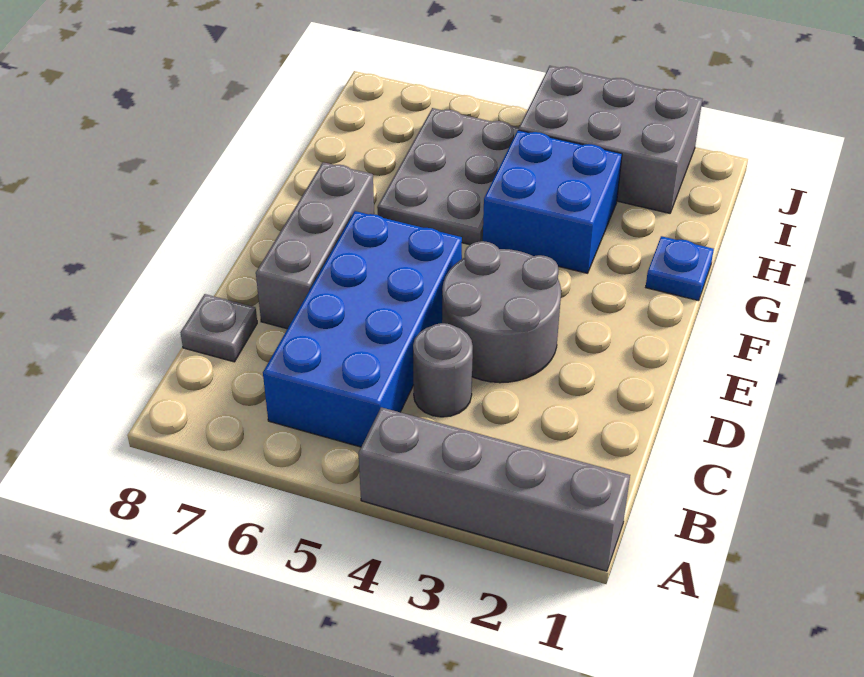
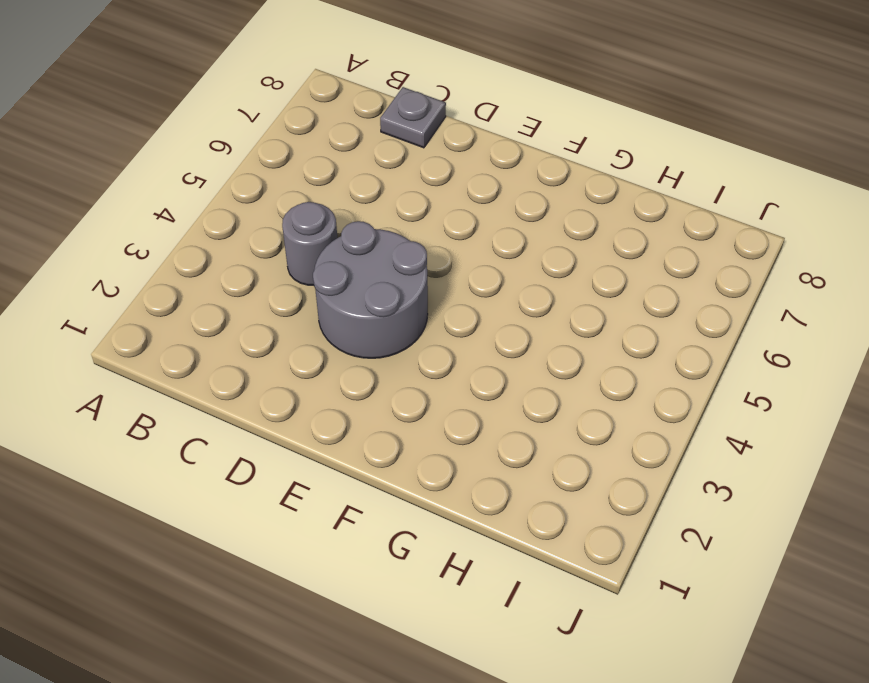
none -> grey 1x4 brick [359,407,630,571]
none -> blue 2x4 brick [263,211,462,447]

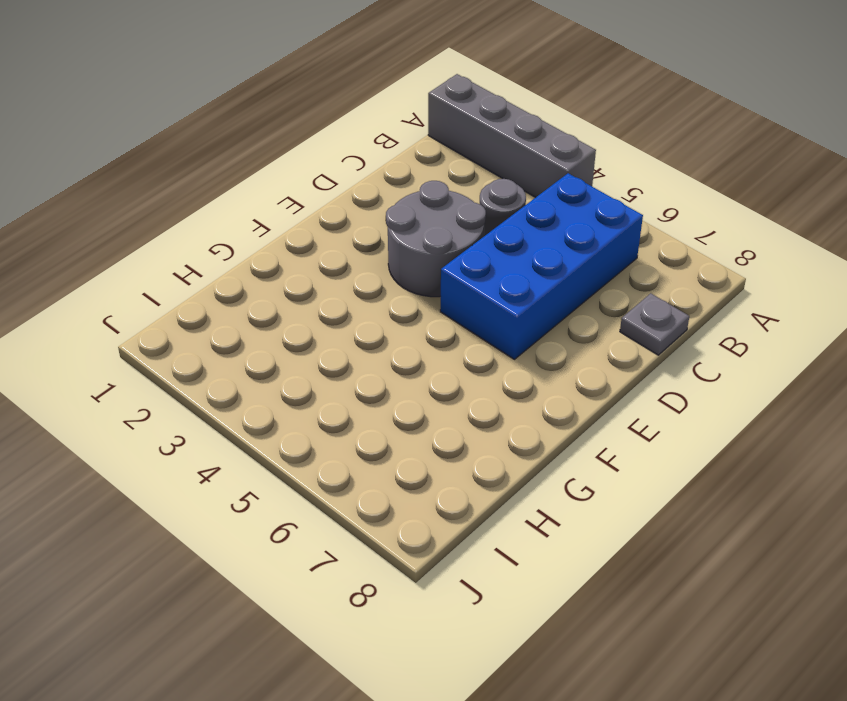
none -> grey 1x3 brick [256,162,374,329]
none -> blue 1x1 plate [646,236,714,301]

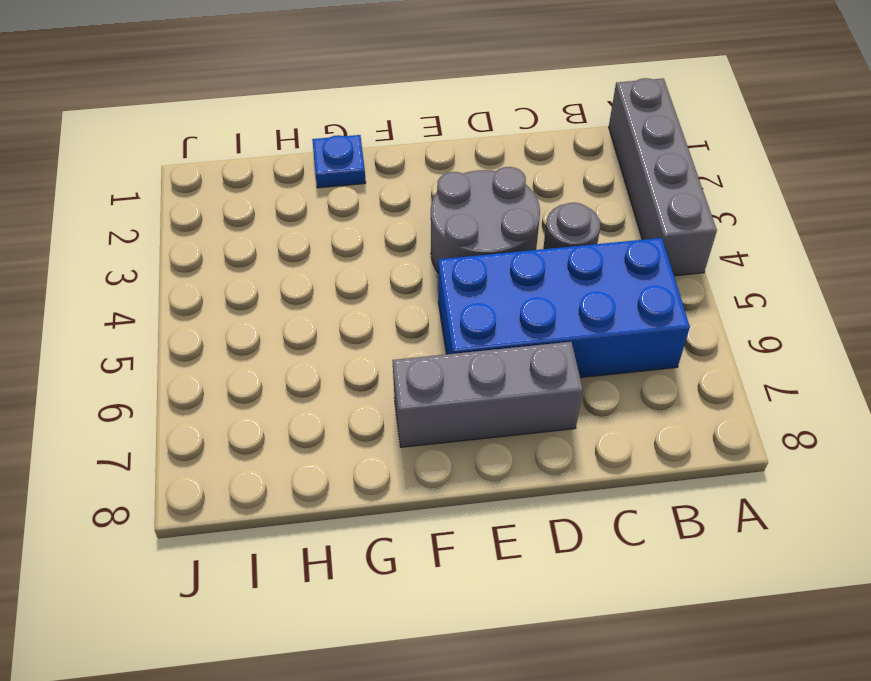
none -> grey 1x1 plate [180,294,257,362]
none -> blue 2x2 brick [483,130,622,273]

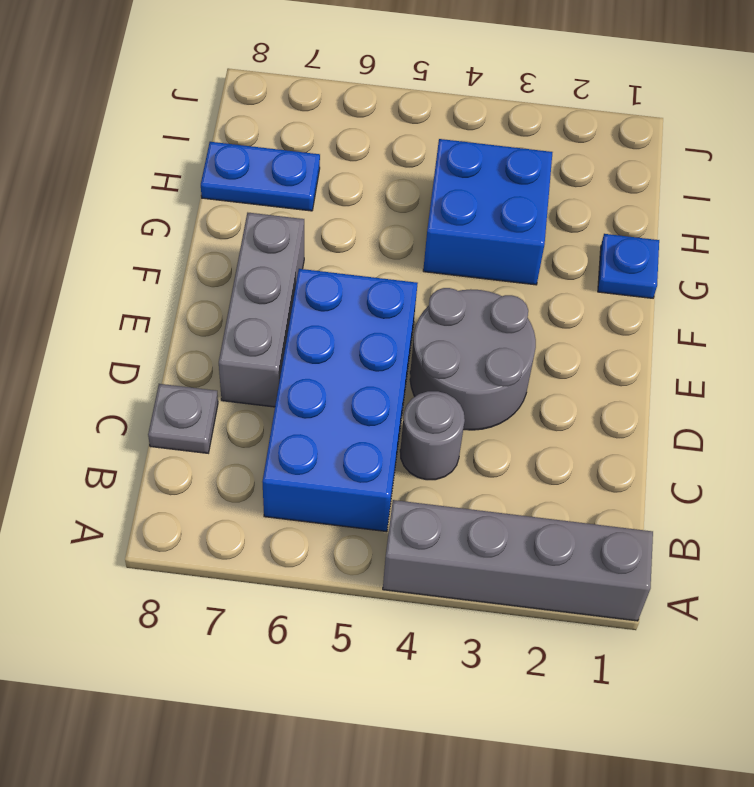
blue 1x2 plate [201,142,320,211] -> none
none -> grey 2x3 plate [377,108,519,245]
none -> grey 2x3 brick [519,66,702,213]

